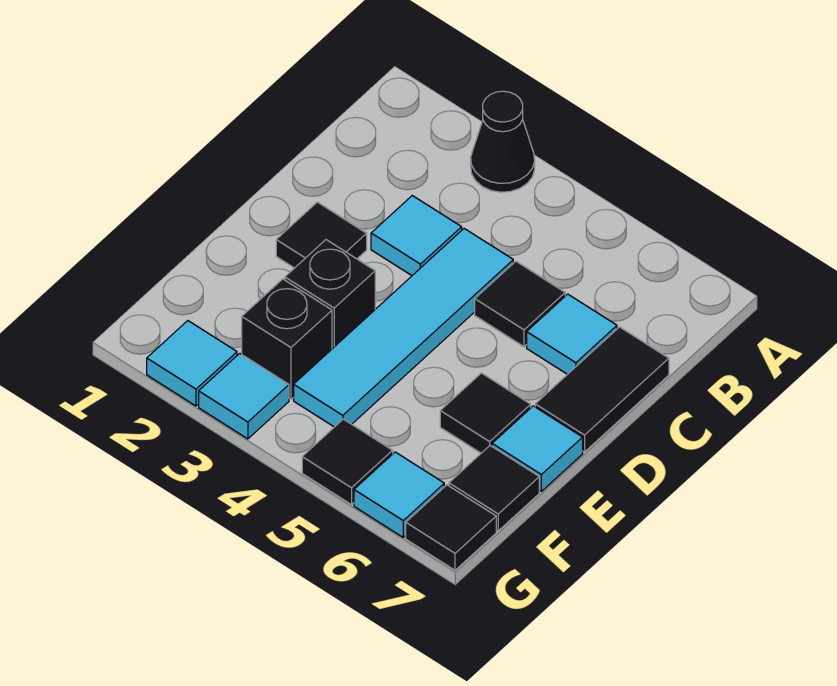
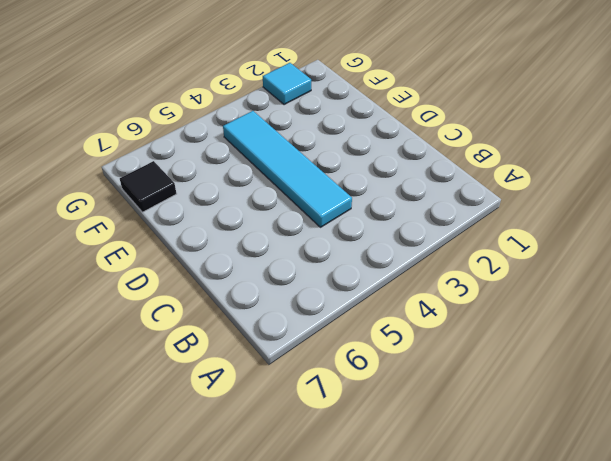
none -> black 1x1 cone [471,91,535,192]
none -> cyan 1x1 tile [371,196,462,276]
none -> black 1x1 tile [475,261,565,347]

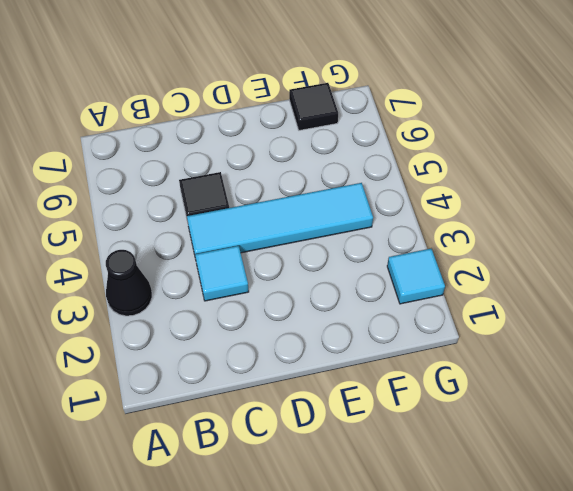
none -> cyan 1x1 tile [527,294,617,374]
none -> black 1x2 tile [535,327,669,452]
none -> black 1x1 tile [276,202,367,268]

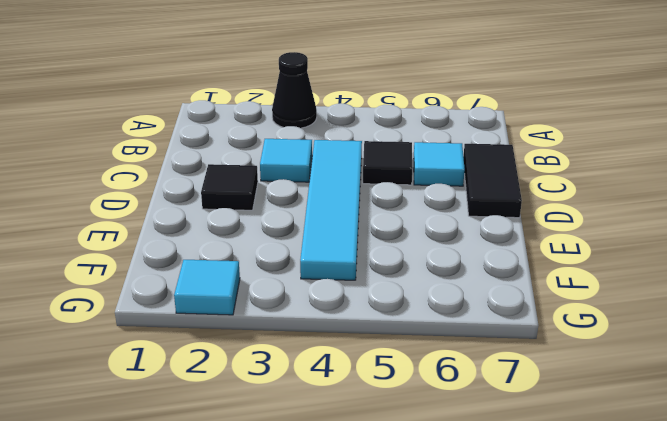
none -> black 1x1 brick [285,240,375,349]
none -> black 1x1 tile [440,373,531,453]
none -> cyan 1x1 tile [492,406,583,491]

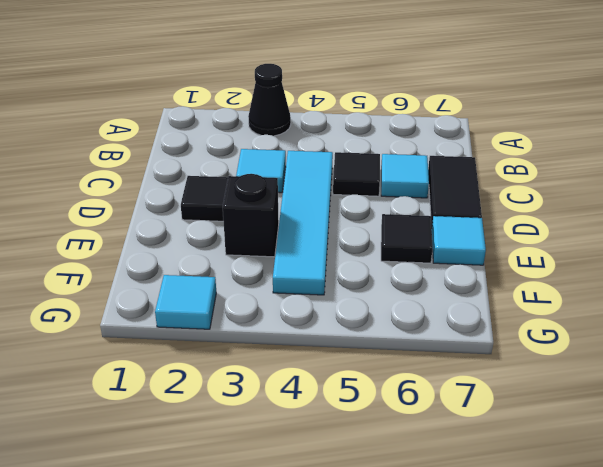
none -> black 1x1 brick [242,279,332,399]
none -> black 1x1 tile [449,446,539,531]
none -> cyan 1x1 tile [199,353,289,439]

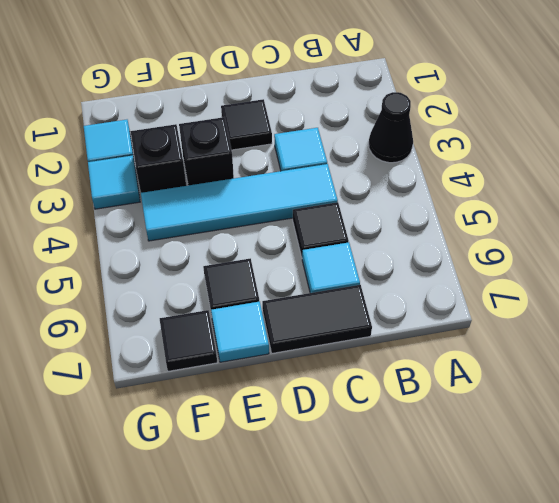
none -> black 1x1 tile [302,419,393,505]
none -> cyan 1x1 tile [354,452,444,537]
none -> black 1x1 tile [406,485,496,570]

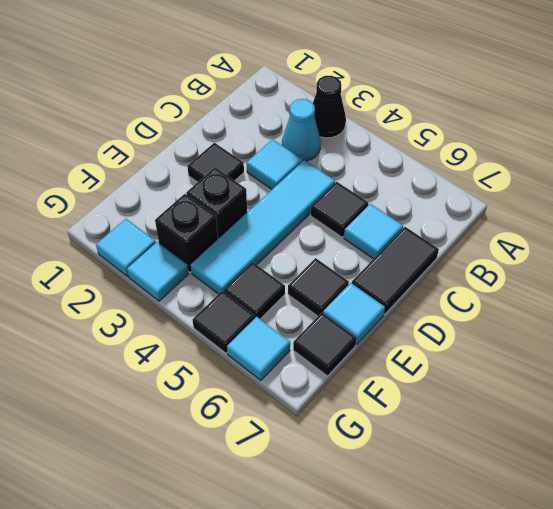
cyan 1x1 cone [282,99,321,161] -> none
black 1x1 tile [224,262,285,319] -> black 1x1 tile moved to [406,485,496,570]

